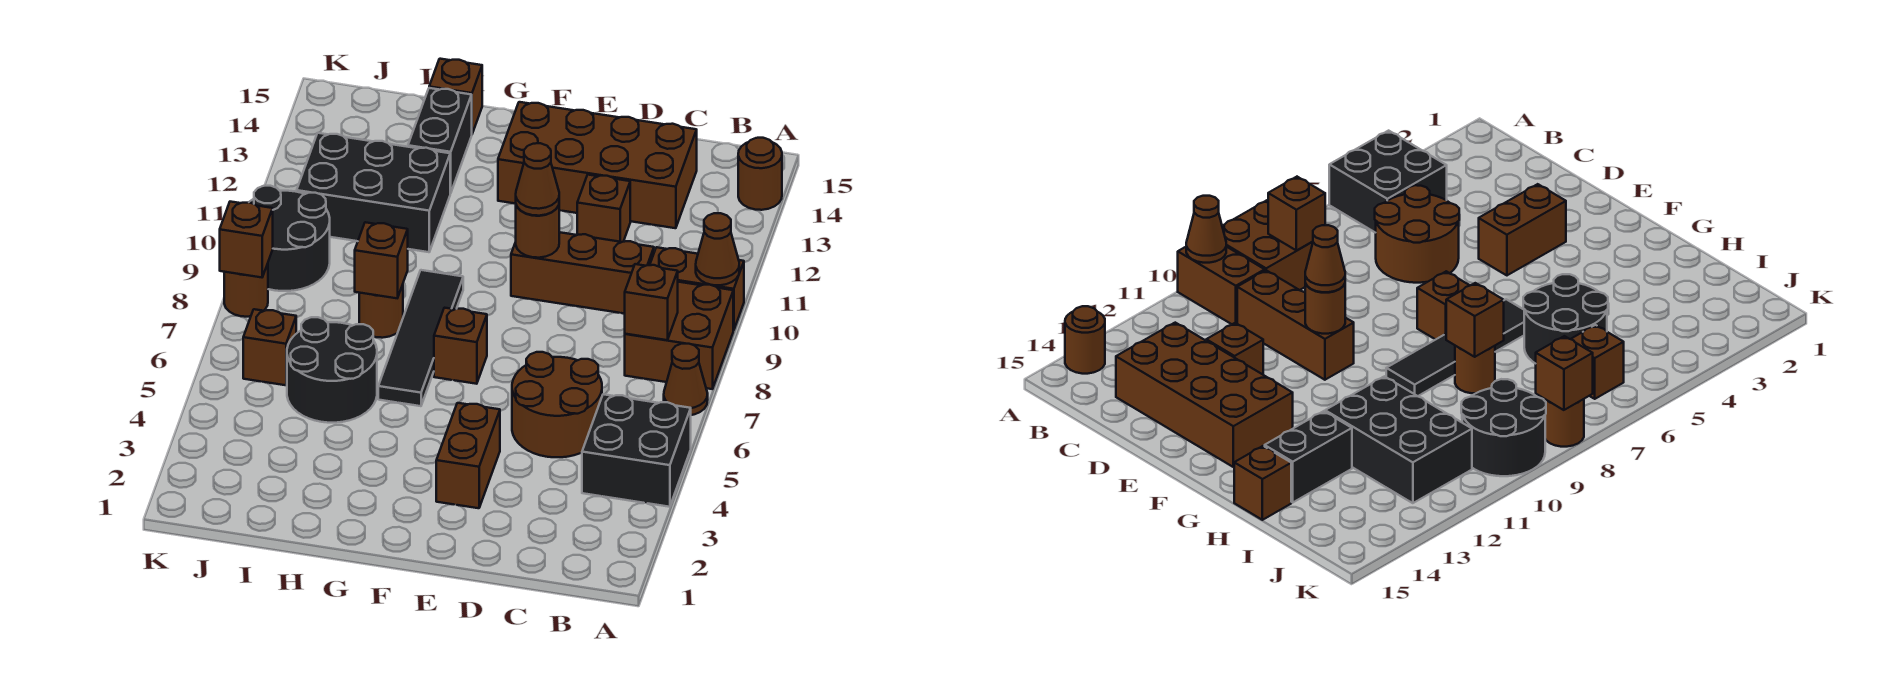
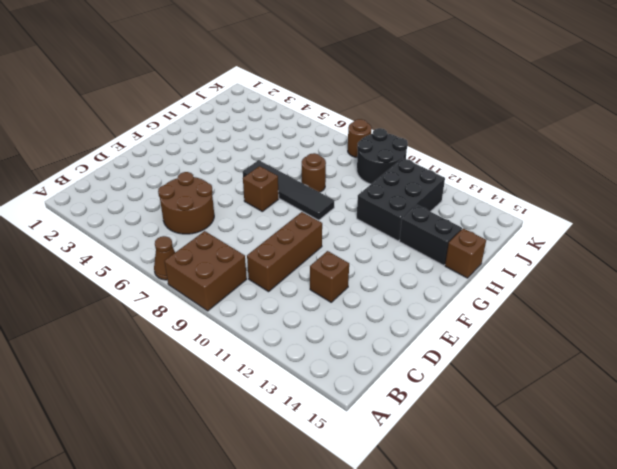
none -> black 2x2 brick [582,394,691,507]
none -> brown 1x2 brick [650,247,744,330]
none -> brown 1x1 round brick [738,138,782,210]

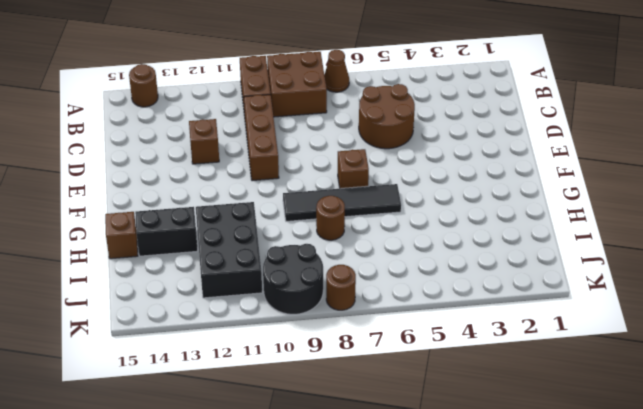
none -> black 2x2 brick [582,394,691,507]
none -> brown 2x4 brick [498,102,697,228]
none -> brown 1x2 brick [436,403,500,508]

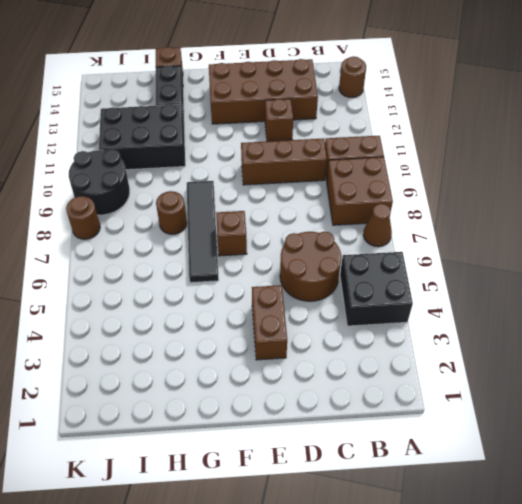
none -> black 2x2 round brick [287,317,377,423]
none -> brown 1x1 brick [243,309,296,385]
none -> brown 1x1 cone [696,213,739,285]

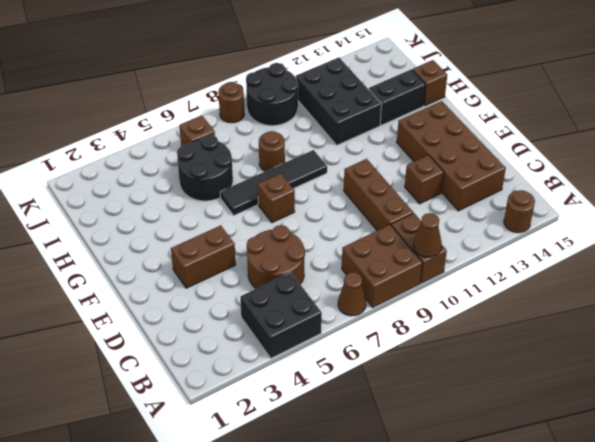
none -> brown 1x1 brick [625,264,678,340]
none -> brown 1x1 round brick [516,205,560,258]
none -> brown 1x1 brick [355,222,408,298]

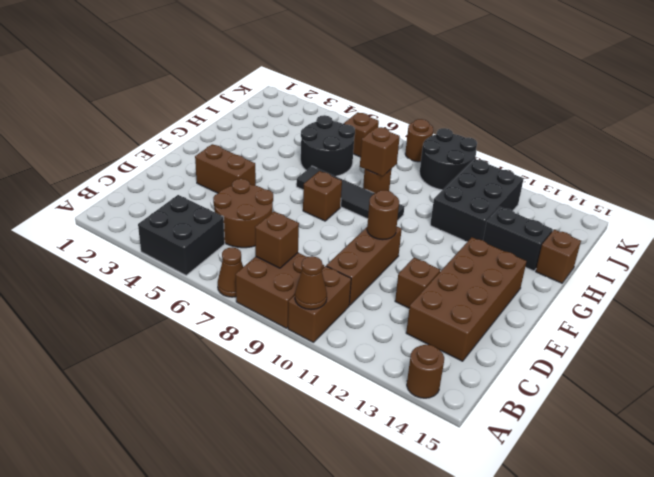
none -> brown 1x1 brick [220,202,273,277]
none -> brown 1x1 cone [516,143,559,216]

